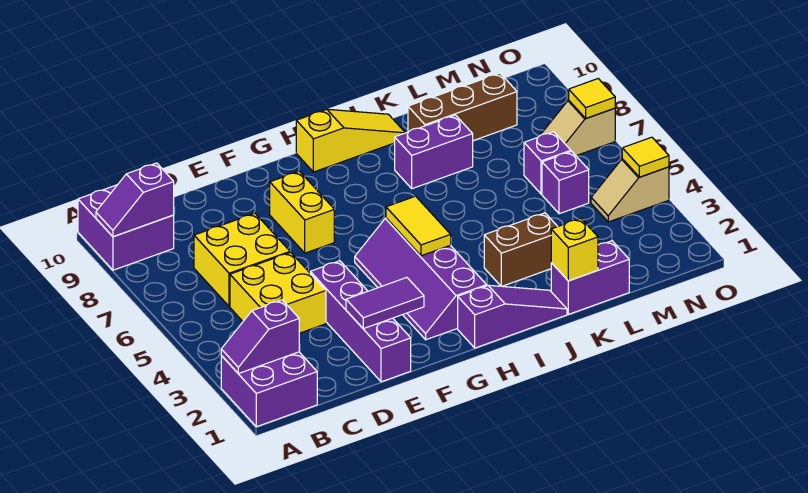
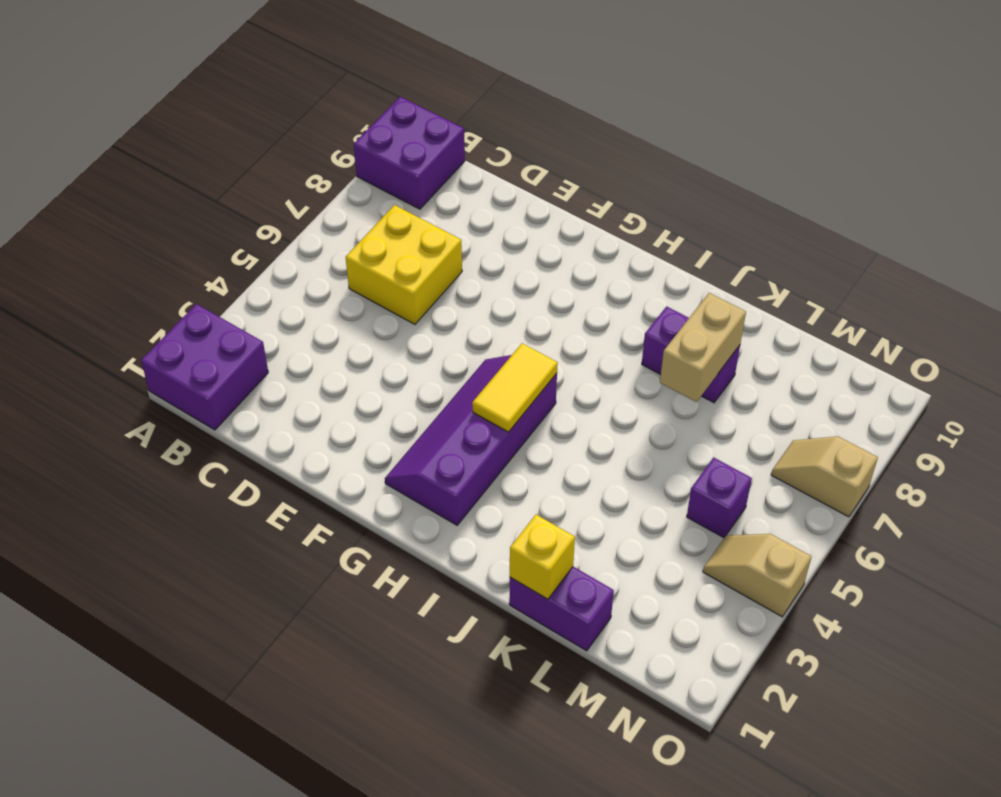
tan 1x2 brick [660,293,746,402] -> none
none -> yellow 2x2 brick [230,252,326,333]
none -> purple 1x4 brick [310,261,411,382]
none -> yellow 1x2 brick [270,171,334,253]

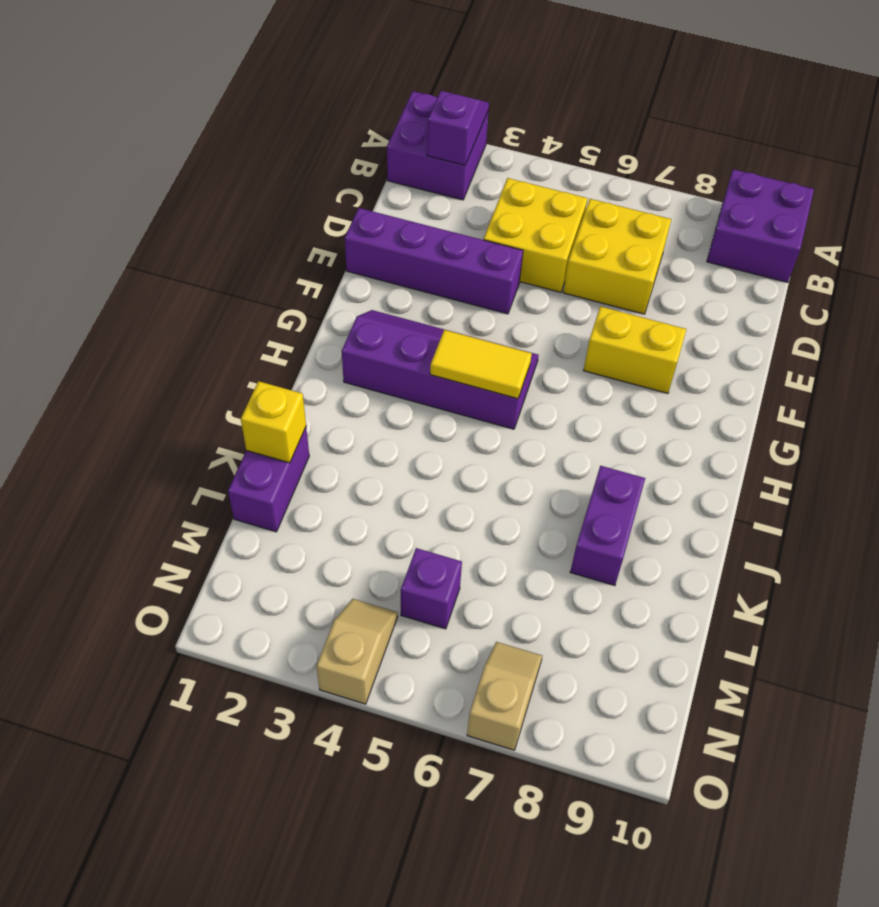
none -> purple 1x3 slope [458,285,567,348]
none -> yellow 1x3 slope [296,109,405,172]
none -> brown 1x2 brick [484,213,558,286]

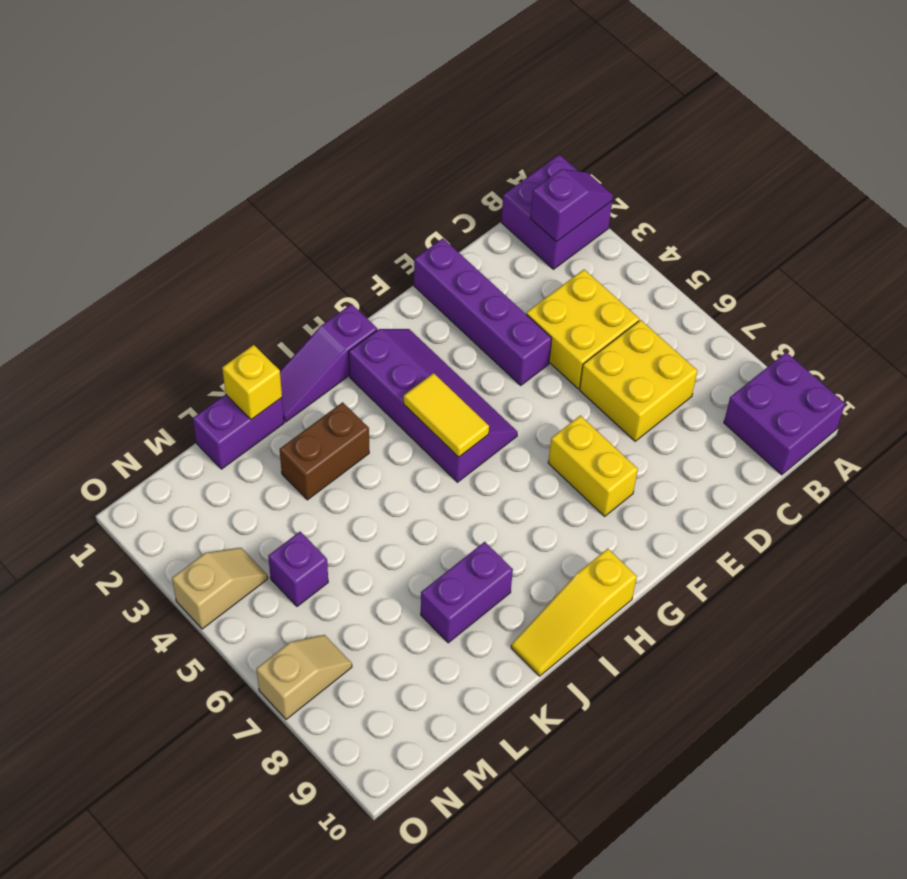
none -> brown 1x3 brick [408,73,517,141]
none -> purple 1x1 brick [524,132,571,194]
none -> purple 1x2 slope [96,163,174,237]

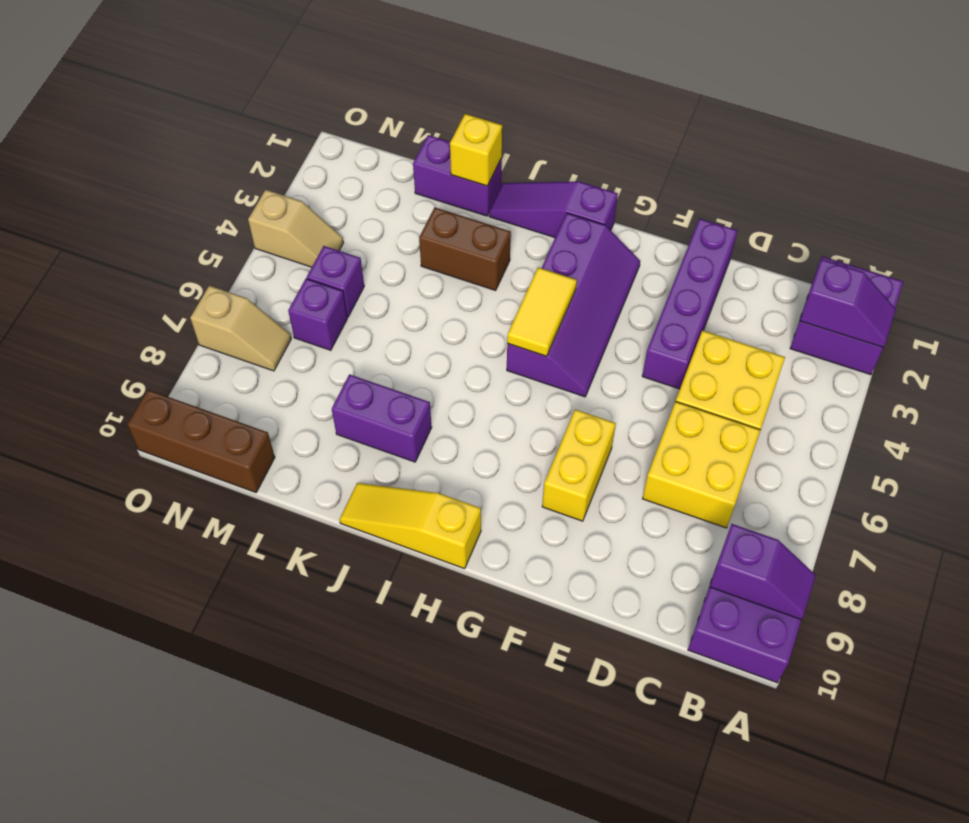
brown 1x3 brick [127,390,275,492] -> brown 1x3 brick moved to [408,73,517,141]
none -> purple 1x2 tile [346,278,424,329]
none -> yellow 1x1 tile [622,137,669,177]
none -> yellow 1x1 tile [569,79,615,118]

